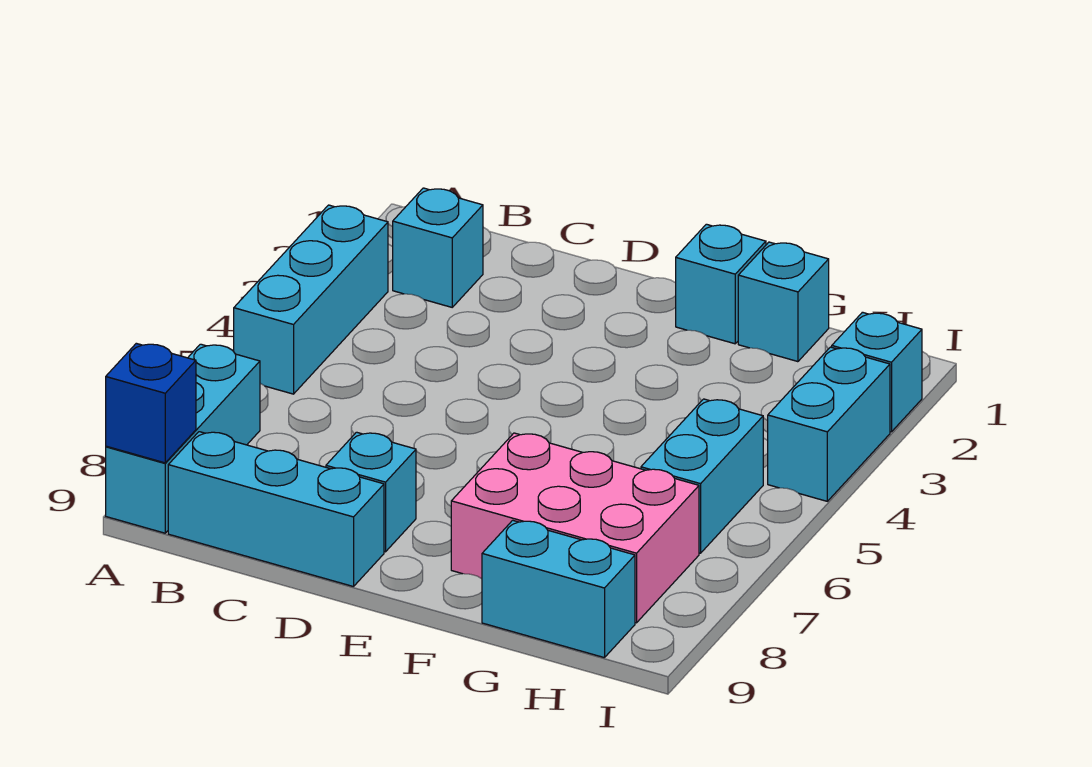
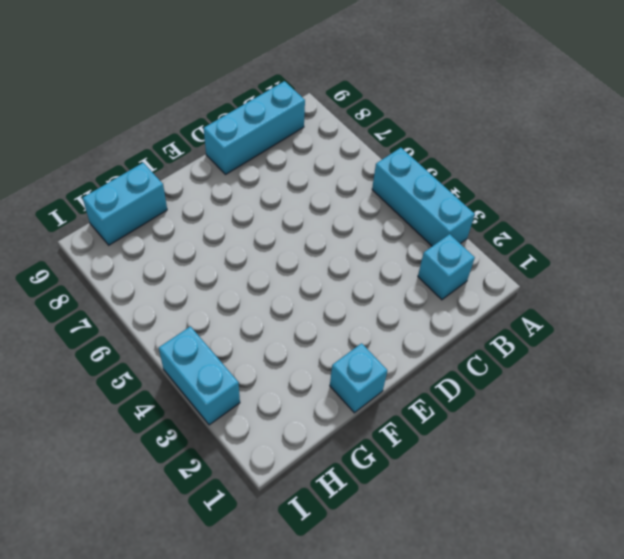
none -> cyan 1x3 brick [106,344,260,533]
none -> cyan 1x1 brick [326,432,416,552]
none -> pink 2x3 brick [451,433,699,623]

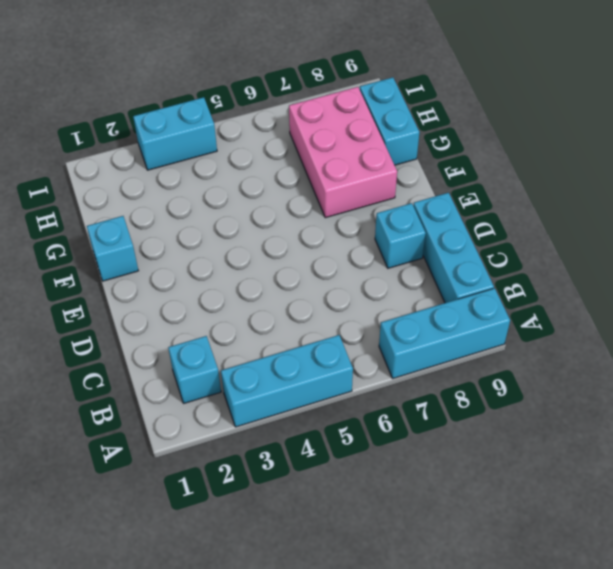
none -> cyan 1x1 brick [738,242,829,362]
none -> cyan 1x2 brick [641,399,763,553]
none -> cyan 1x1 brick [832,312,922,432]

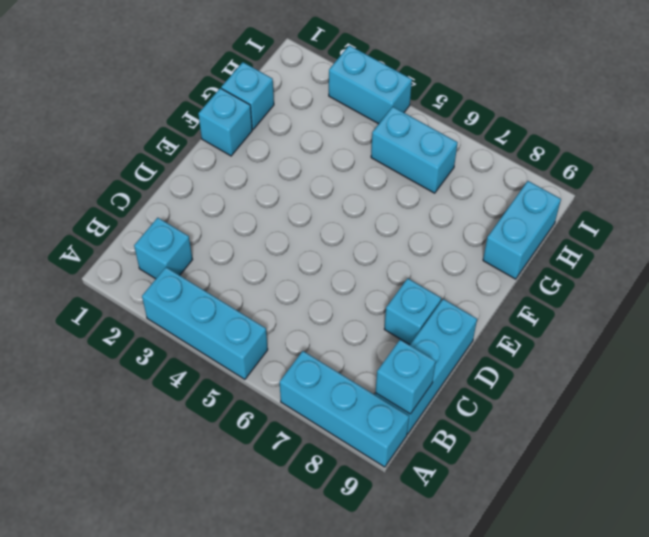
cyan 1x1 brick [376,339,436,414] -> cyan 1x1 brick moved to [832,312,922,432]
none -> pink 2x3 brick [451,433,699,623]
none -> blue 1x1 brick [106,343,196,463]

